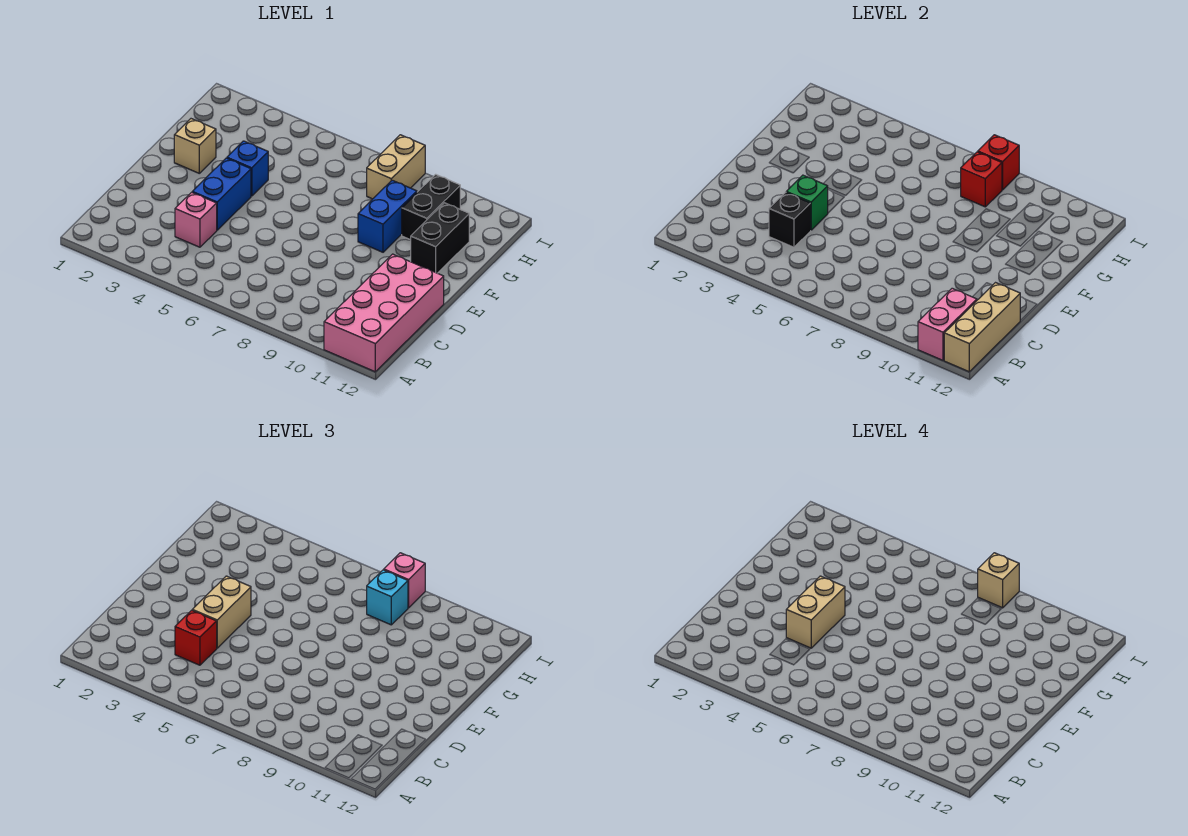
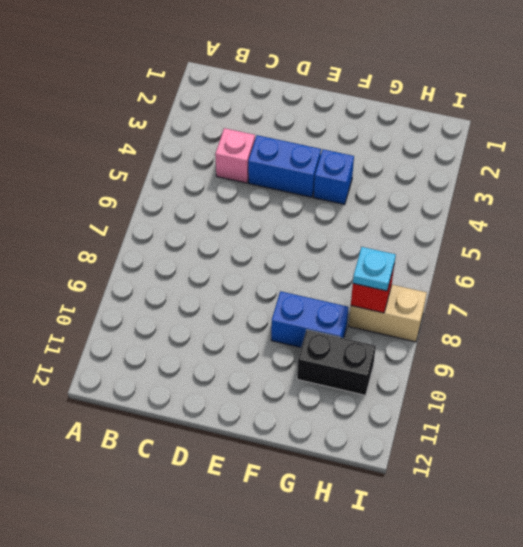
cyan 1x1 plate [353,247,396,291] -> cyan 1x1 brick [367,570,408,625]
none -> pink 2x4 brick [324,254,444,372]
none -> tan 1x1 brick [174,119,216,173]
none -> black 1x2 brick [411,203,469,273]

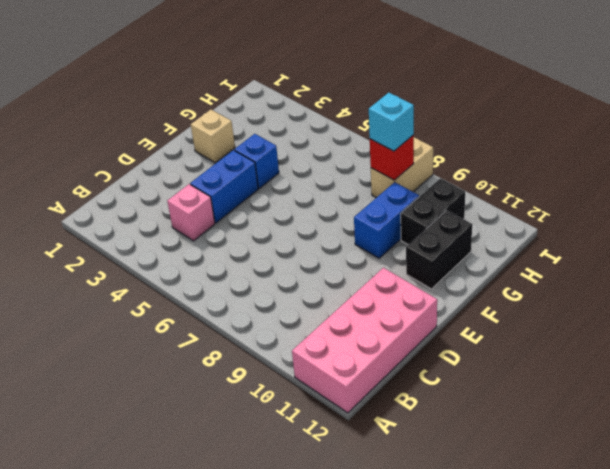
none -> pink 1x2 brick [918,288,977,360]
none -> tan 1x3 brick [944,283,1020,372]
none -> black 1x1 brick [769,192,811,247]

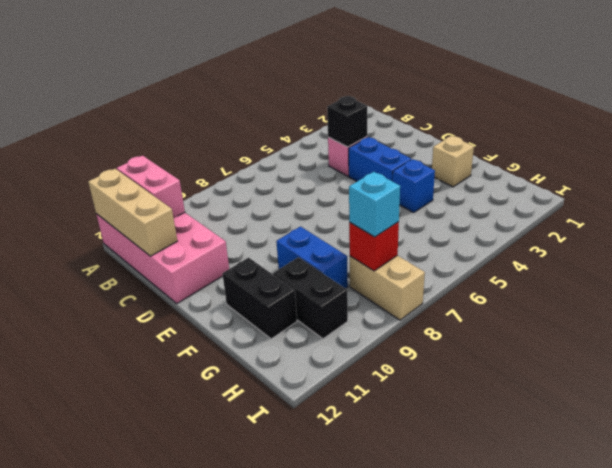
none -> green 1x1 brick [786,175,828,230]
none -> red 1x1 brick [978,135,1019,190]
none -> red 1x1 brick [175,610,217,665]

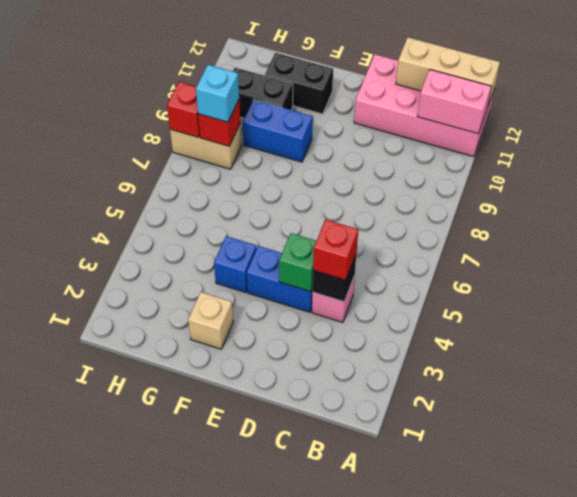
none -> tan 1x2 brick [192,576,251,648]
none -> pink 1x1 brick [384,553,425,608]
none -> tan 1x2 brick [786,576,845,648]

